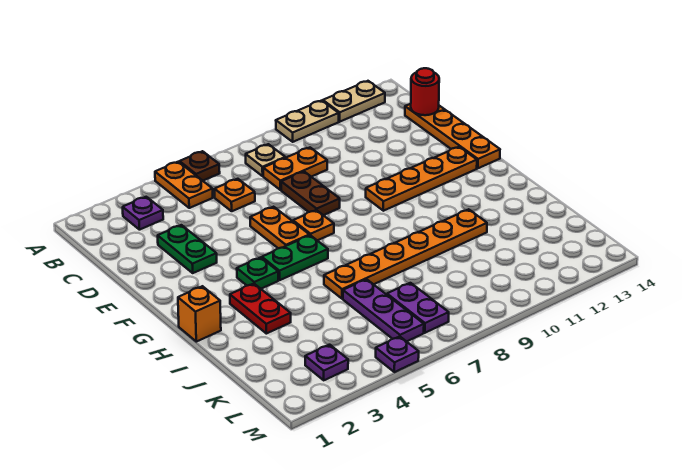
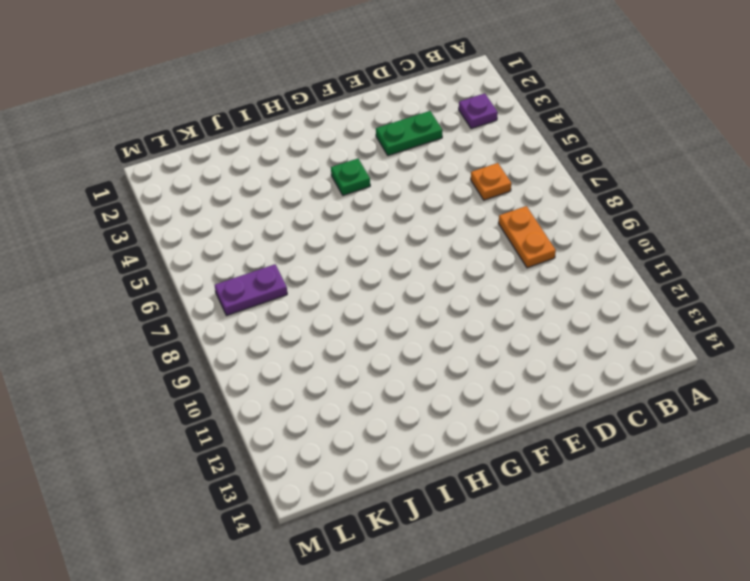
none -> orange 1x2 plate [155,162,213,208]
none -> brown 1x1 plate [180,151,220,181]
none -> tan 1x2 plate [276,101,339,142]

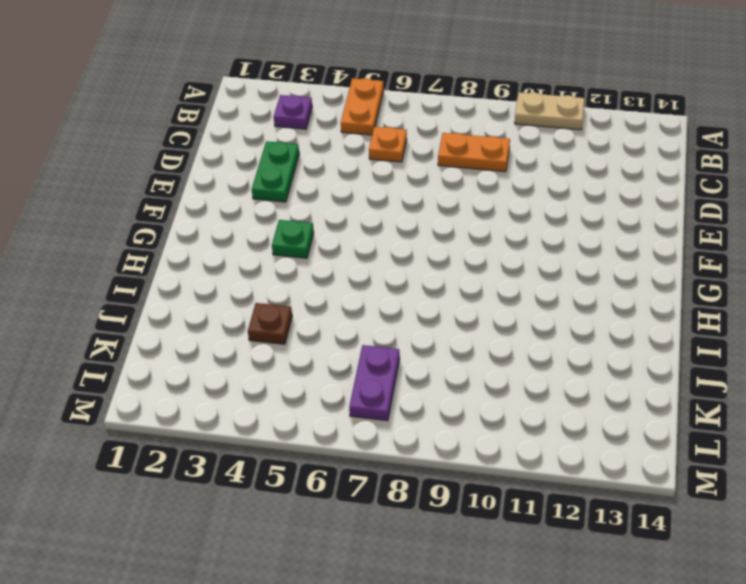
brown 1x1 plate [248,303,292,344] -> brown 1x1 plate moved to [180,151,220,181]
none -> tan 1x2 plate [323,81,385,122]
none -> tan 1x1 plate [246,144,285,176]
none -> orange 1x4 plate [405,104,500,168]

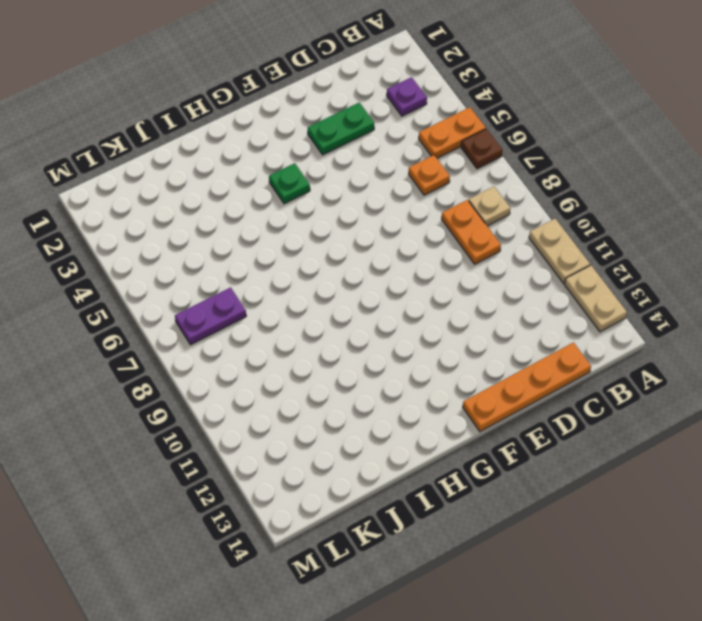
none -> brown 1x2 plate [281,172,340,215]
none -> orange 1x2 plate [250,207,309,248]
none -> orange 1x1 plate [293,210,334,240]

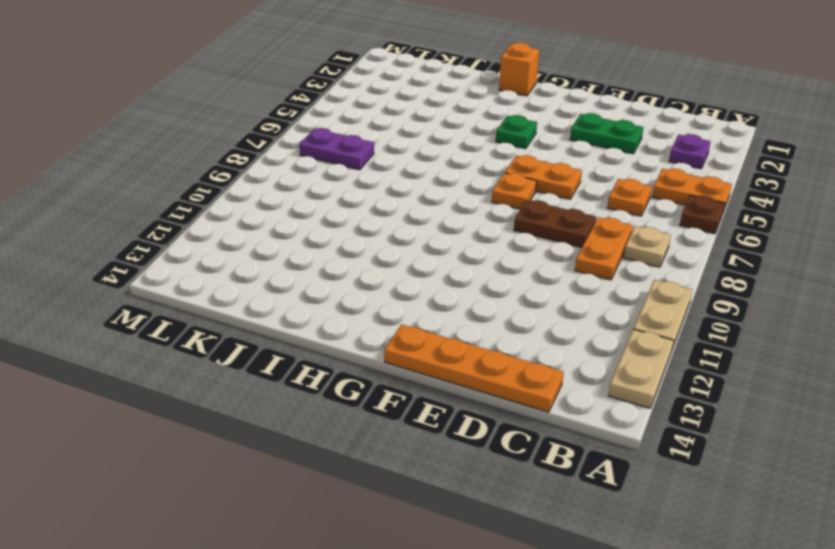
none -> orange 1x4 plate [366,147,477,211]
none -> green 1x2 plate [262,235,328,280]
none -> red 1x2 plate [230,284,291,334]

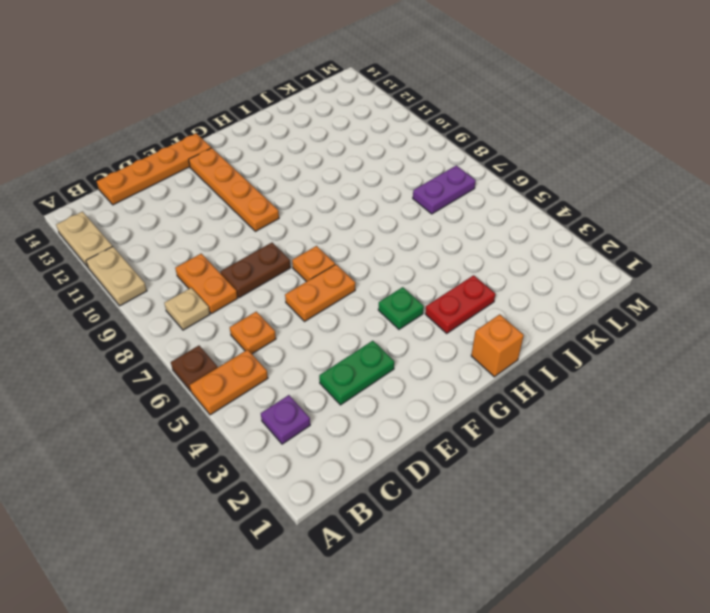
none -> green 1x2 plate [262,235,328,280]
none -> orange 1x6 plate [324,209,487,299]
none -> purple 1x3 plate [343,279,424,342]

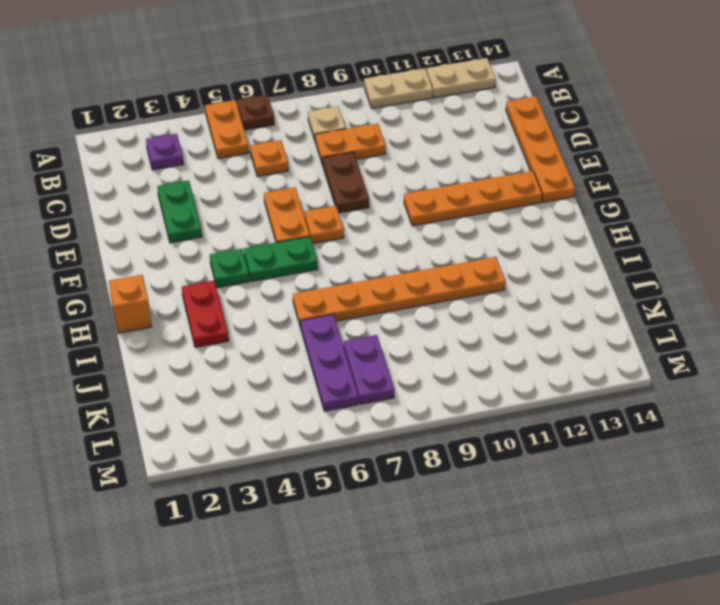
none -> purple 1x1 plate [305,345,348,380]
none -> purple 1x1 plate [376,336,419,372]
none -> red 1x1 round brick [411,68,439,115]

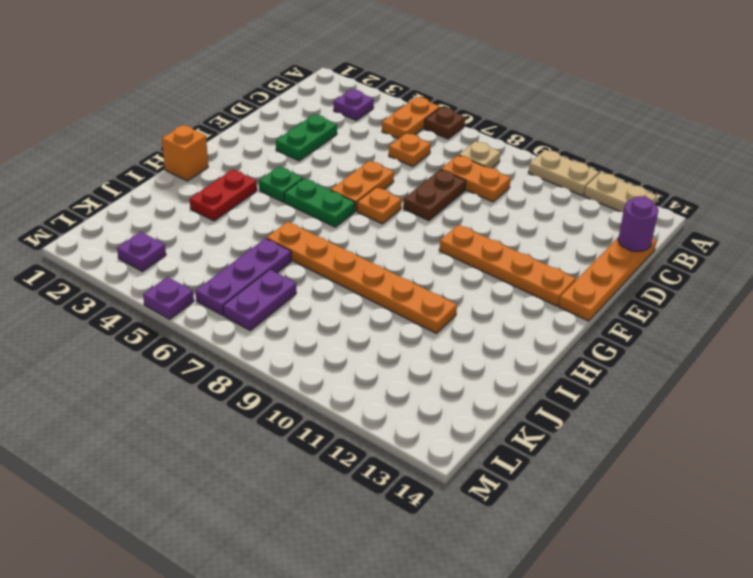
purple 1x1 round brick [618,196,658,252] -> red 1x1 round brick [411,68,439,115]

